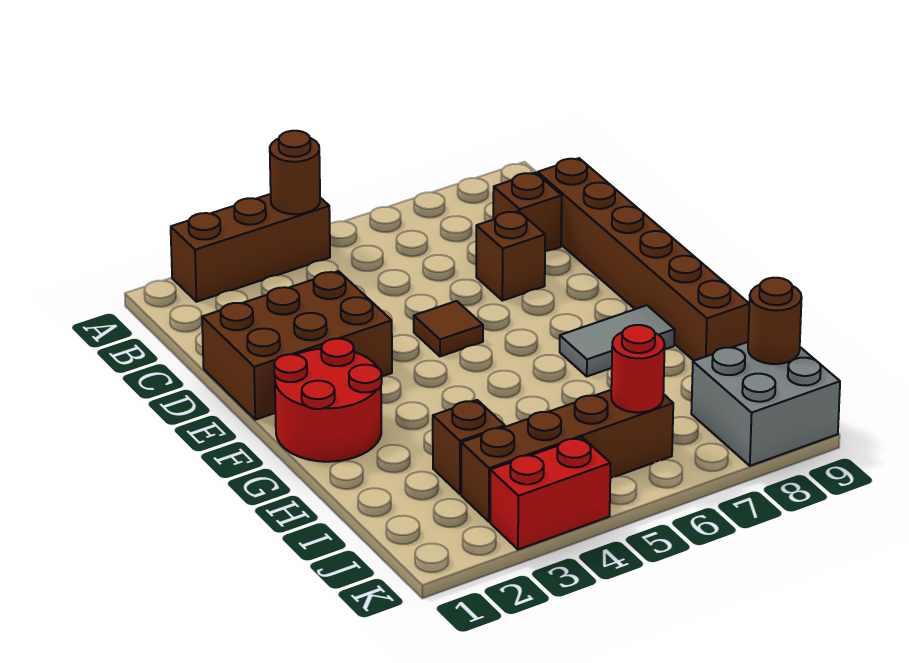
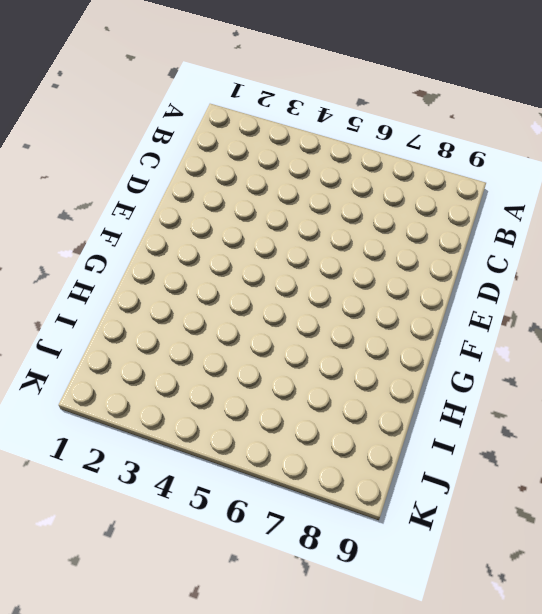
none -> brown 1x3 brick [171,194,330,302]
none -> brown 1x1 brick [493,173,562,251]
none -> brown 1x6 brick [538,158,749,361]

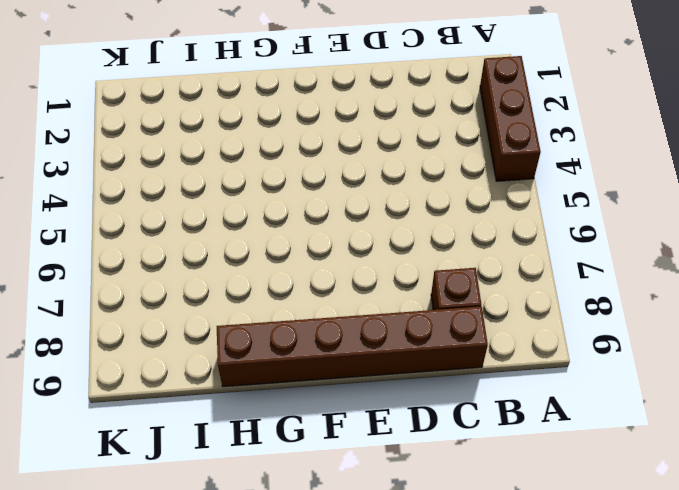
none -> brown 2x3 brick [202,271,392,420]
none -> brown 1x1 brick [476,211,545,301]
none -> brown 1x1 tile [414,301,483,356]

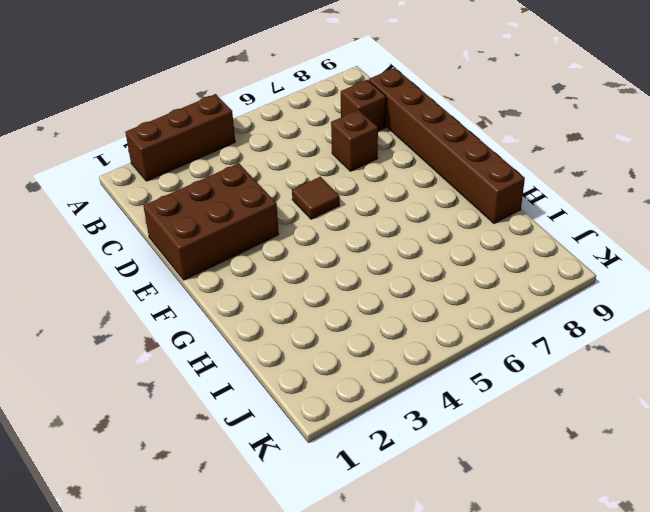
none -> red 2x2 round brick [274,339,382,462]
none -> grey 1x2 tile [560,305,675,376]
none -> brown 1x1 brick [433,400,505,494]

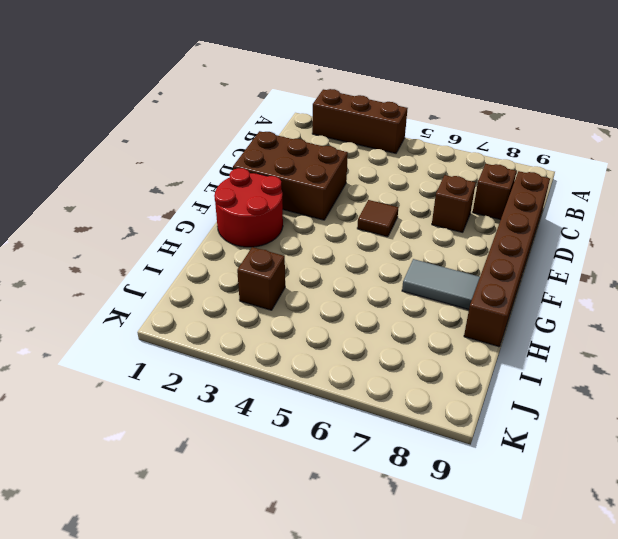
none -> brown 1x4 brick [461,390,673,522]
none -> grey 2x2 brick [691,342,840,466]
none -> red 1x2 brick [490,437,611,549]

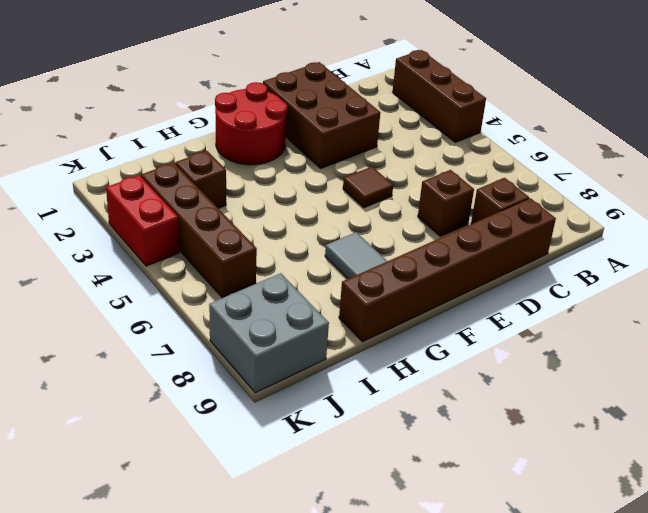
none -> brown 1x1 round brick [270,131,320,214]
none -> red 1x1 round brick [611,325,665,412]
none -> brown 1x1 round brick [748,278,802,364]

